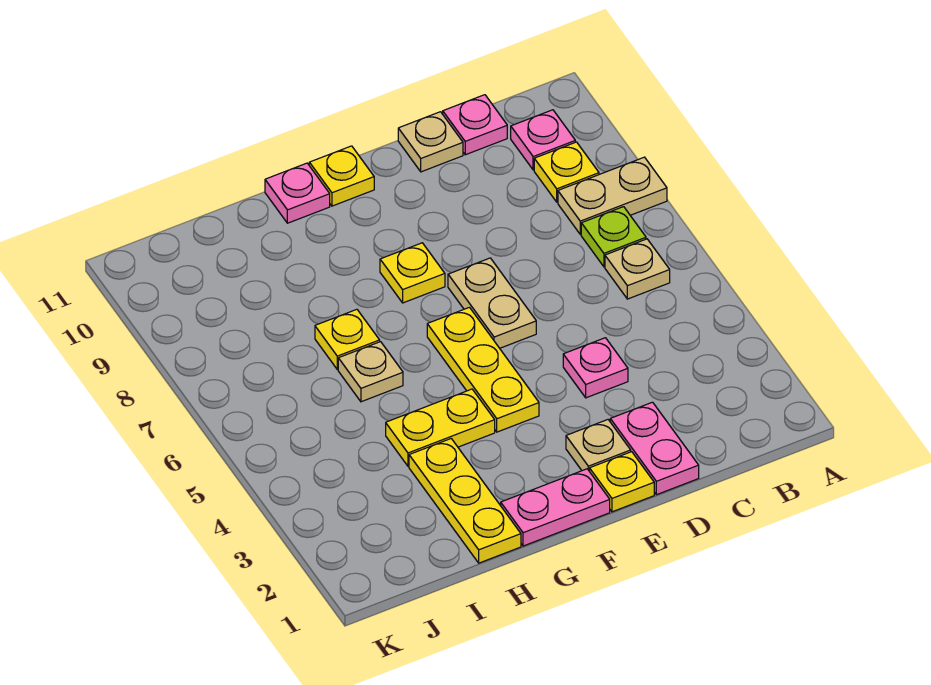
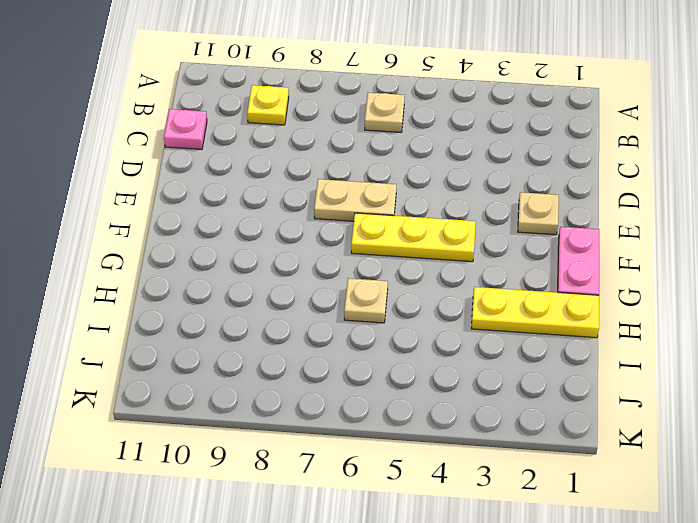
none -> tan 1x2 plate [558,157,667,234]
none -> lime 1x1 plate [581,207,646,267]
none -> pink 1x1 plate [511,110,575,170]

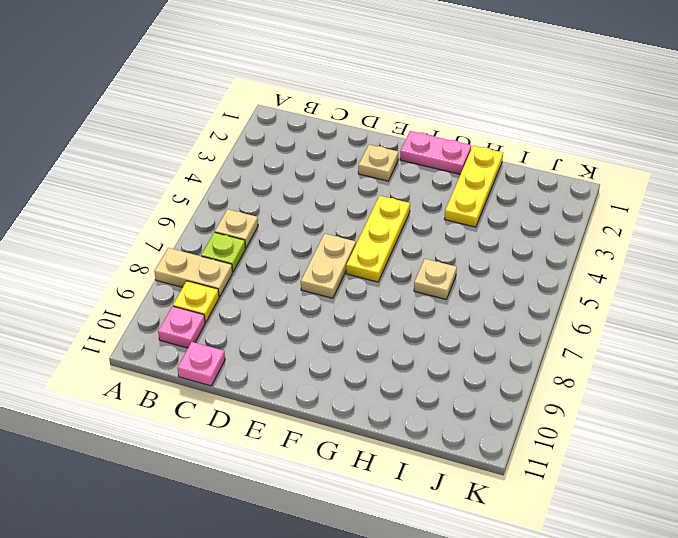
none -> pink 1x2 plate [610,402,699,495]
none -> pink 1x1 plate [563,338,628,398]
none -> tan 1x1 plate [398,112,463,172]

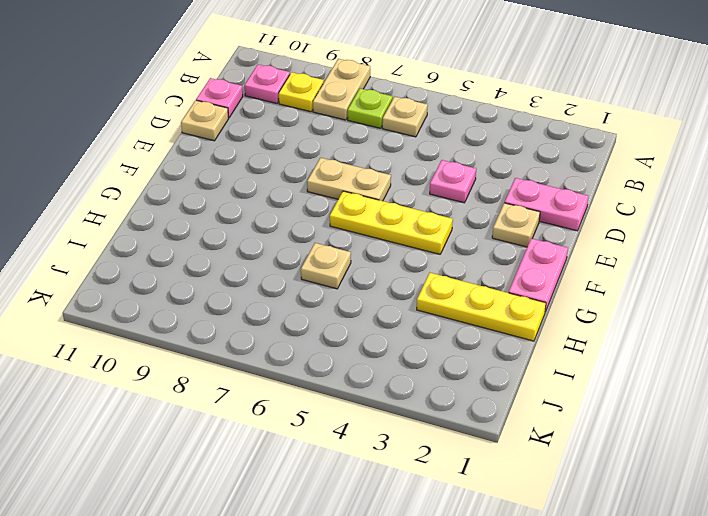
none -> yellow 1x1 plate [590,452,654,512]
none -> yellow 1x1 plate [380,243,445,303]
none -> yellow 1x1 plate [309,146,374,206]

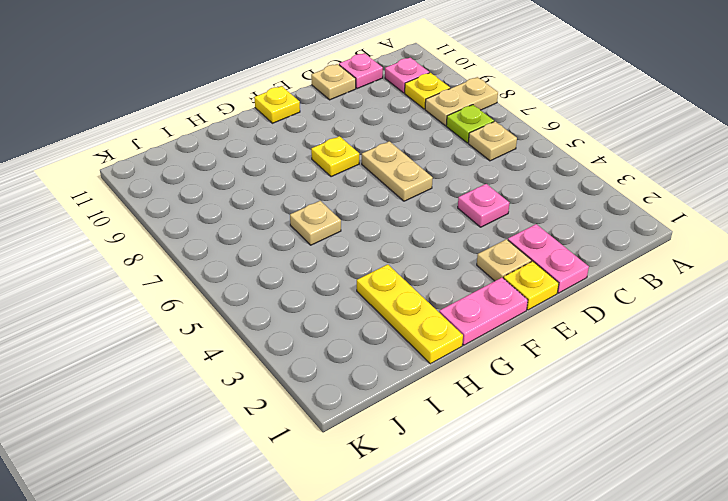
none -> yellow 1x3 plate [427,307,539,432]
none -> yellow 1x2 plate [386,389,495,466]
none -> pink 1x1 plate [265,163,330,223]

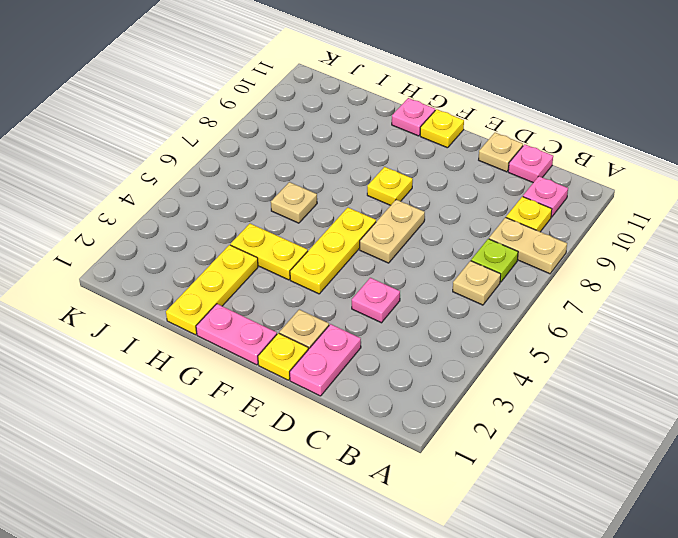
none -> yellow 1x1 plate [315,309,380,369]

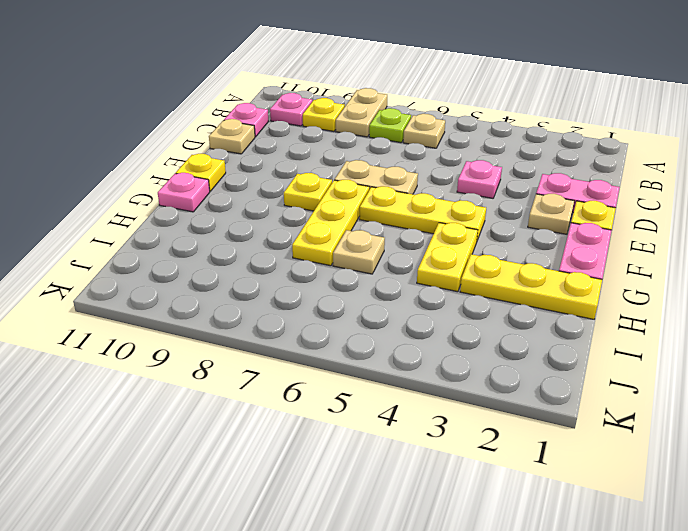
yellow 1x3 plate [292,180,369,266] -> yellow 1x1 plate [315,309,380,369]

